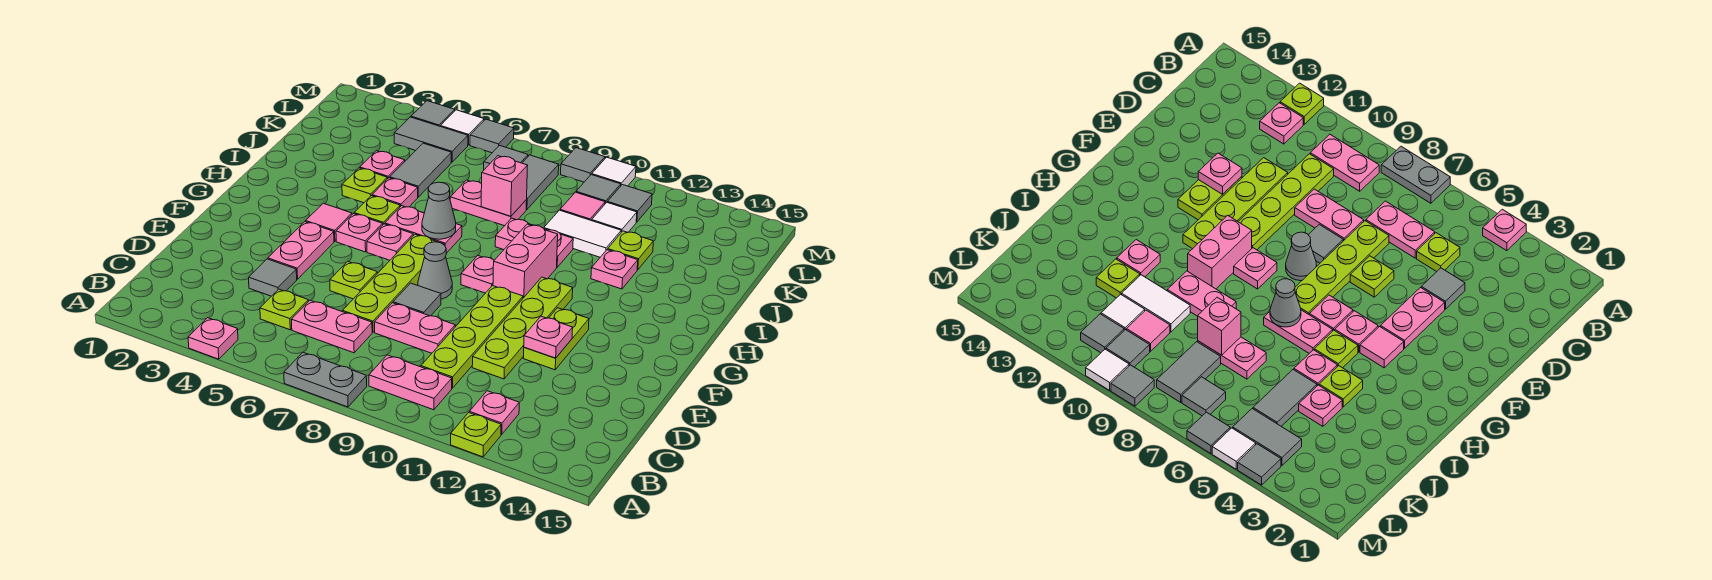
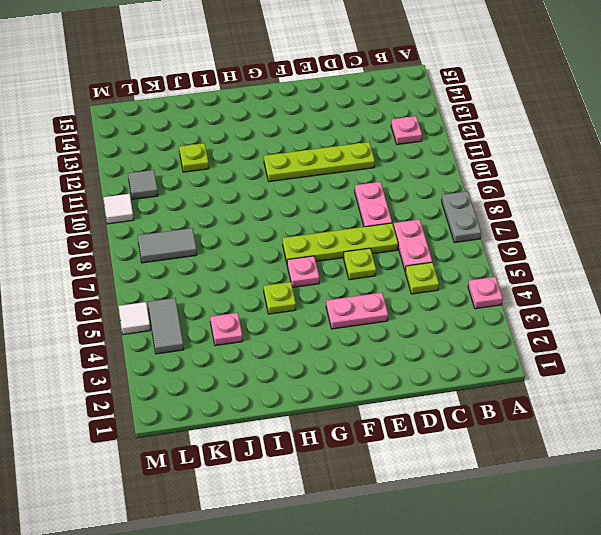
none -> lime 1x1 plate [451,413,501,457]
none -> pink 1x2 plate [369,355,452,410]
none -> lime 1x4 plate [421,286,523,388]
none -> grey 1x1 tile [249,259,297,296]

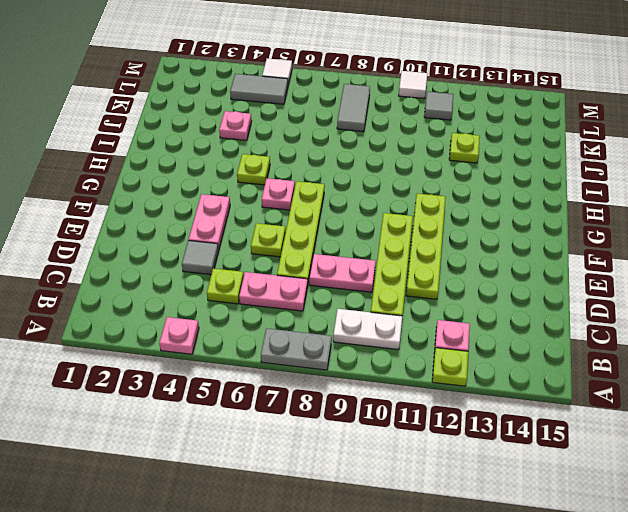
white 1x2 plate [333,309,402,350] -> pink 1x2 plate [369,355,452,410]
none -> grey 1x1 tile [393,283,441,316]
none -> lime 1x2 plate [523,308,589,370]
none -> grey 1x1 cone [418,242,452,299]
none -> pink 1x1 tile [306,203,352,241]

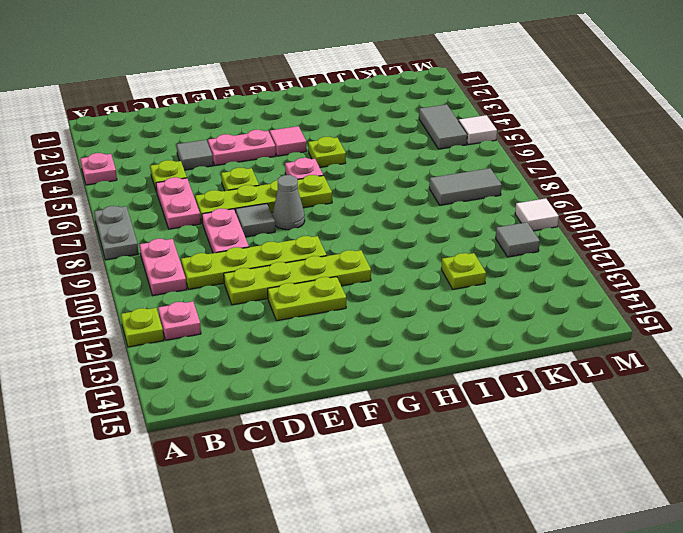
none -> pink 1x1 plate [336,214,383,252]
none -> pink 1x1 plate [461,256,494,293]
none -> pink 1x2 brick [493,224,558,298]
none -> pink 1x2 plate [385,206,462,253]

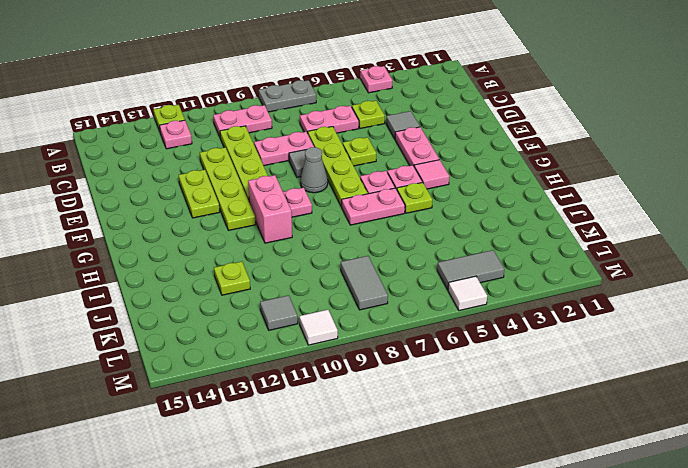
none -> lime 1x1 plate [342,168,387,203]
none -> pink 1x1 plate [372,178,418,207]
none -> pink 1x2 plate [495,218,573,267]
none -> pink 1x1 plate [591,250,638,289]

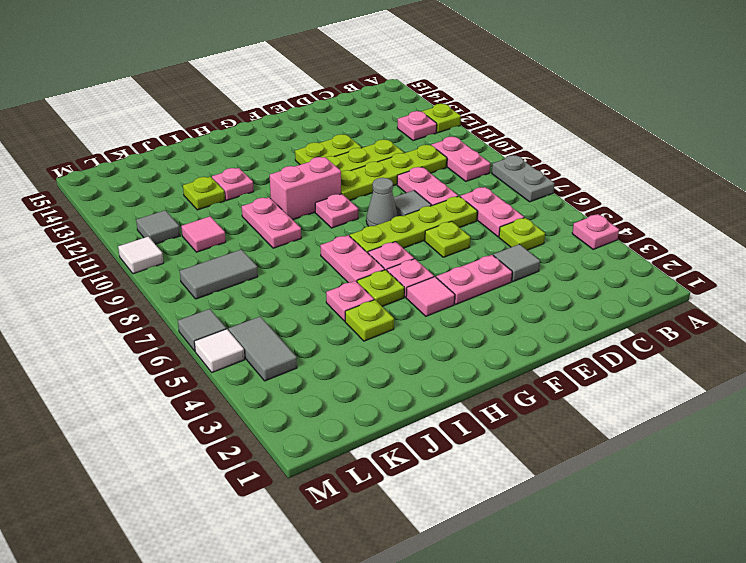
none -> pink 1x1 plate [360,151,405,179]
none -> grey 1x2 tile [390,143,451,197]
none -> pink 1x2 plate [450,180,527,226]
none -> white 1x2 tile [544,210,621,257]

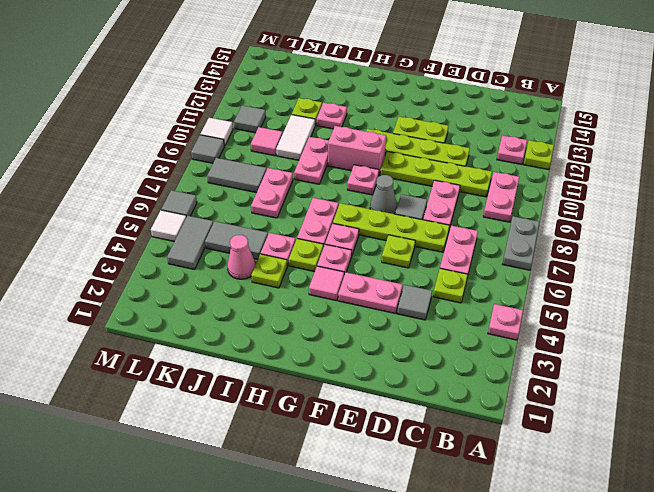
pink 1x1 cone [227,235,255,279] -> pink 1x1 plate [360,151,405,179]
none -> white 1x1 tile [592,203,637,232]
none -> grey 1x1 tile [484,145,528,170]
none -> grey 1x1 tile [576,175,621,204]
none -> grey 1x1 tile [411,101,455,126]

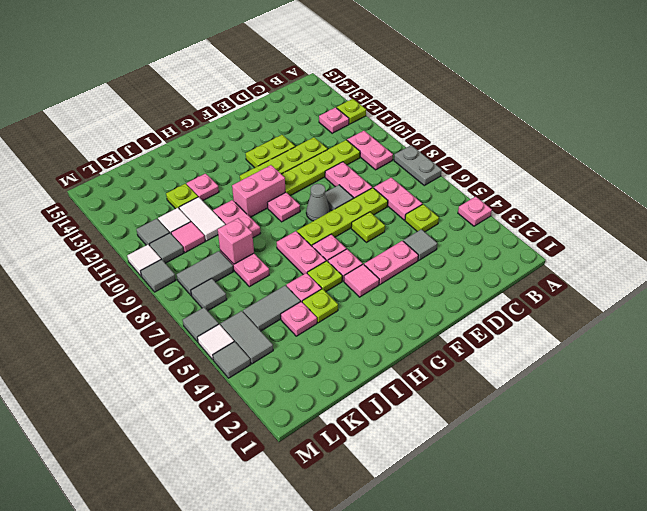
none -> pink 1x1 plate [524,316,573,358]
none -> grey 1x1 cone [422,182,456,239]

